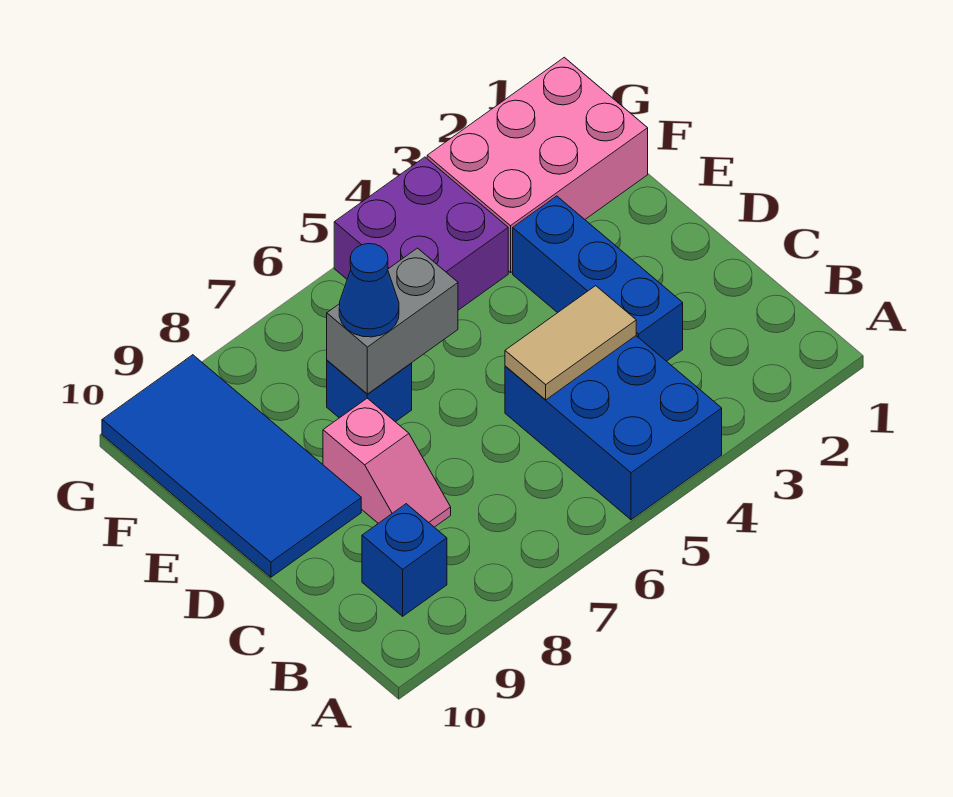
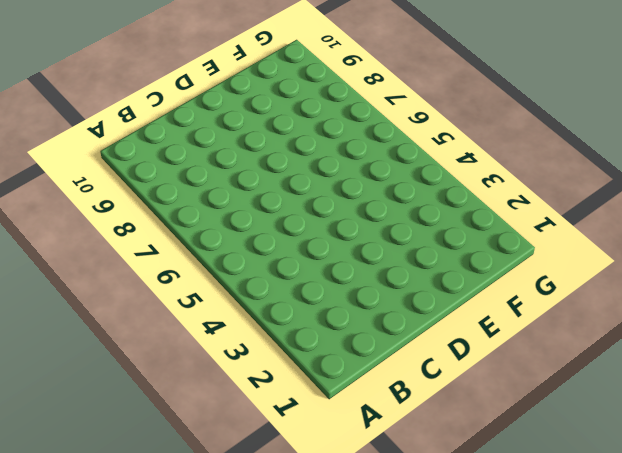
none -> blue 2x3 brick [505,336,722,520]
none -> blue 1x1 brick [362,504,447,616]

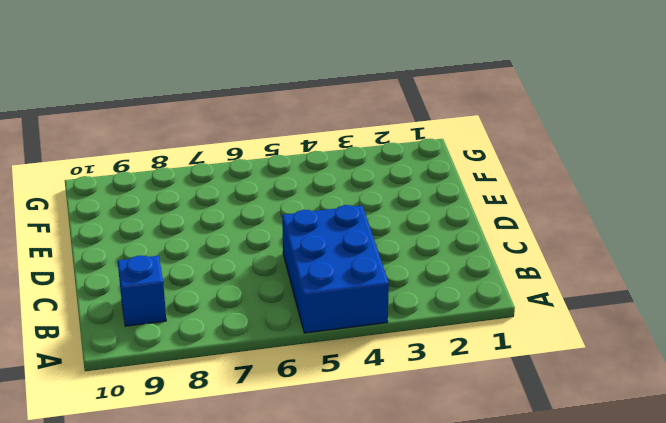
none -> blue 1x3 brick [513,196,683,361]
none -> pink 1x2 slope [323,398,451,527]

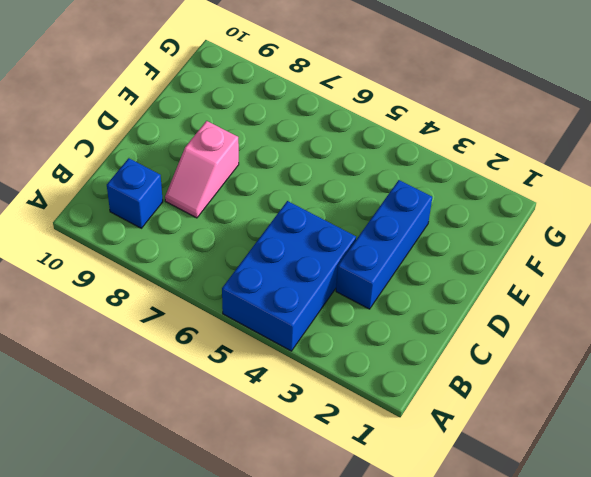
none -> blue 2x4 tile [102,355,361,577]
none -> blue 1x1 brick [327,360,412,422]

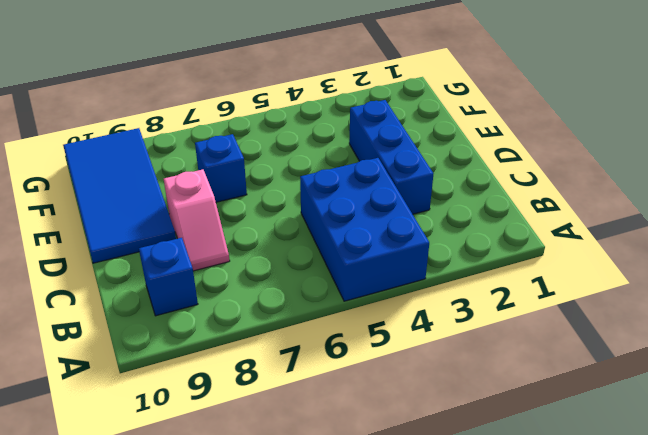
none -> pink 2x3 brick [427,57,648,273]
none -> purple 2x2 brick [334,157,508,310]

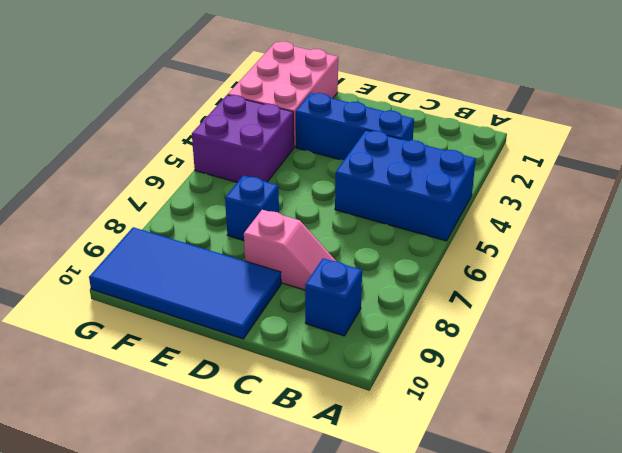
none -> tan 1x2 tile [505,286,636,400]
none -> grey 1x2 brick [327,248,458,394]

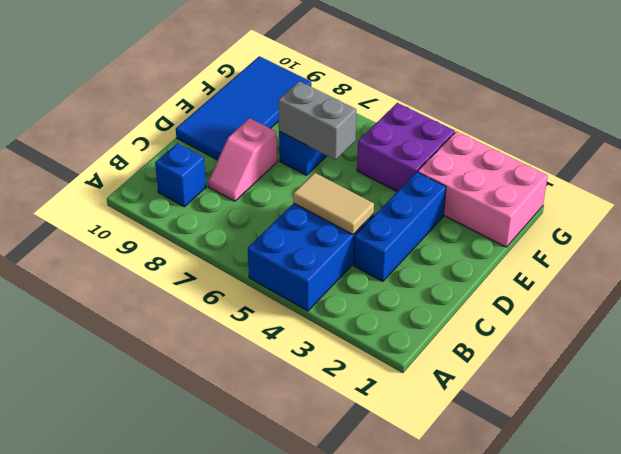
none -> blue 1x1 cone [339,244,399,337]

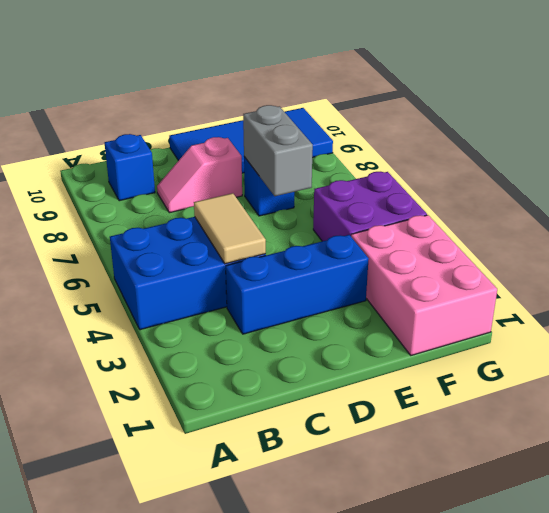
none -> blue 1x1 cone [339,244,399,337]

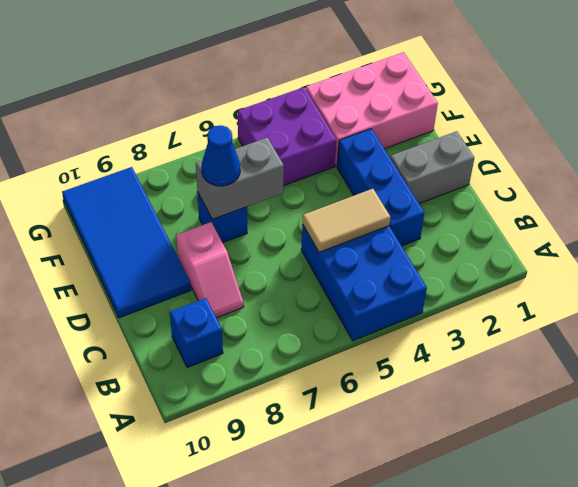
grey 1x2 brick [390,131,474,204] -> none

